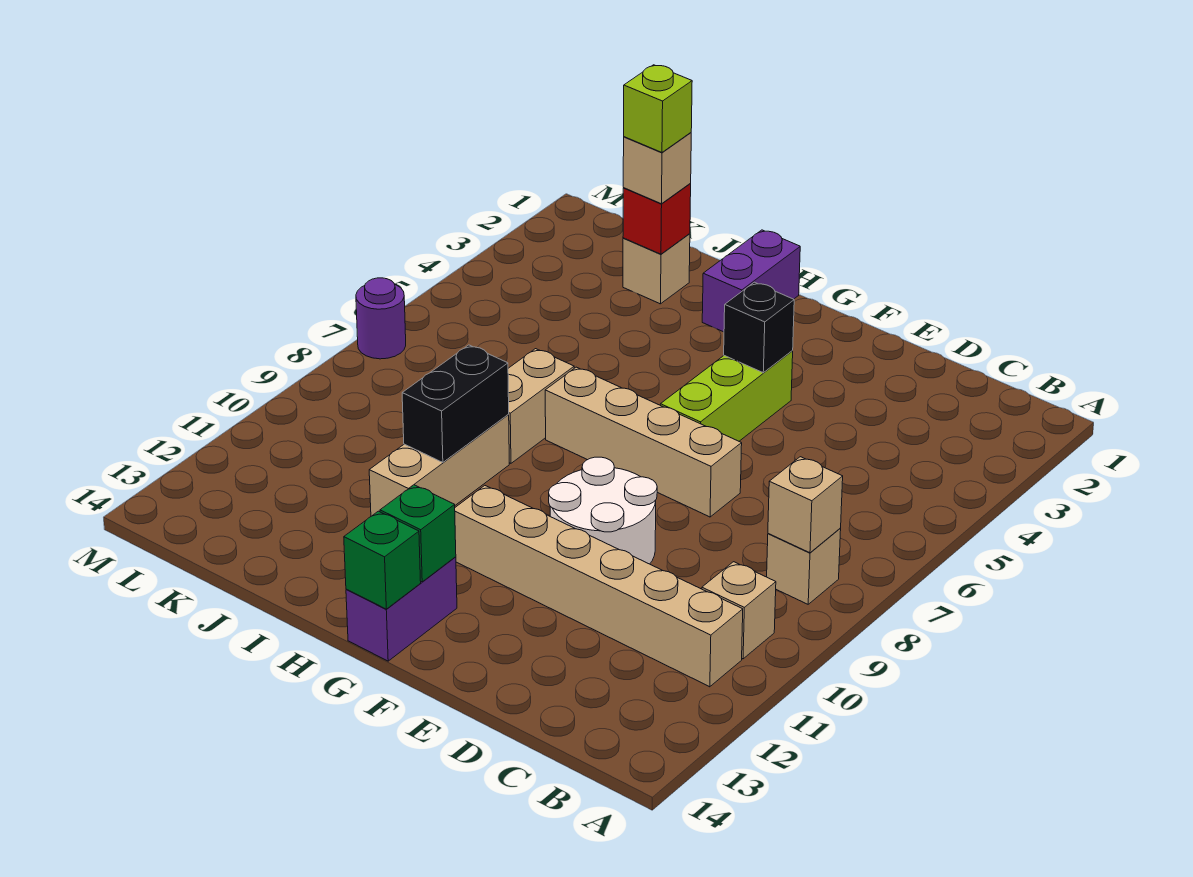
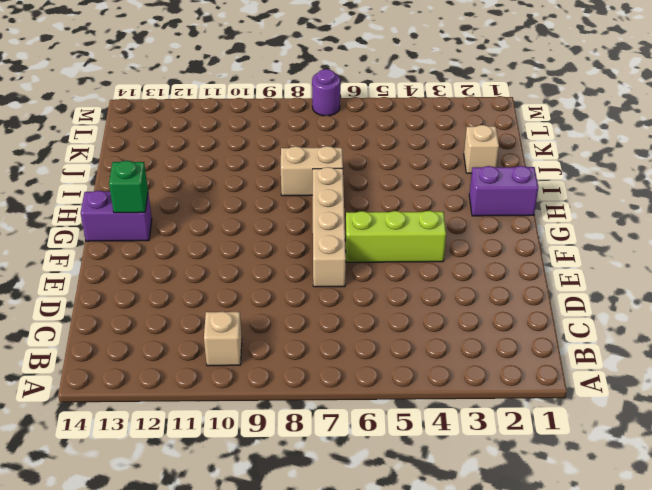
none -> tan 1x1 brick [767,529,841,604]
none -> tan 1x6 brick [455,486,743,687]
none -> white 2x2 round brick [549,457,657,564]

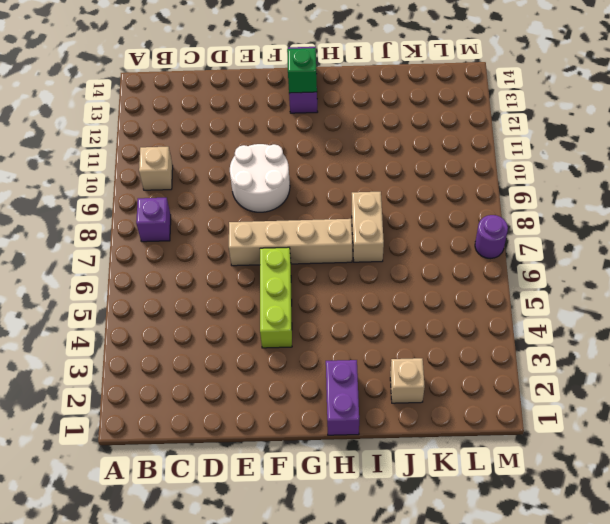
purple 1x1 brick [136,198,171,242] -> tan 1x1 brick [767,529,841,604]
none -> tan 1x6 brick [455,486,743,687]
none -> tan 1x3 brick [369,414,509,516]
none -> tan 1x1 brick [768,457,843,553]

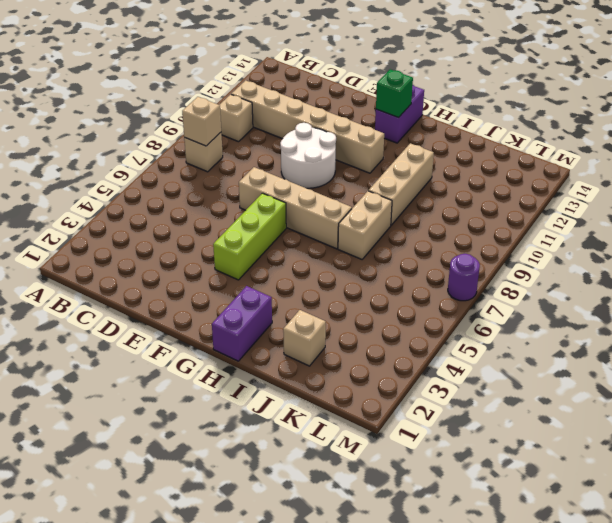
none -> black 1x1 brick [724,282,794,373]
none -> green 1x1 brick [344,511,421,609]
none -> black 1x2 brick [402,345,509,462]

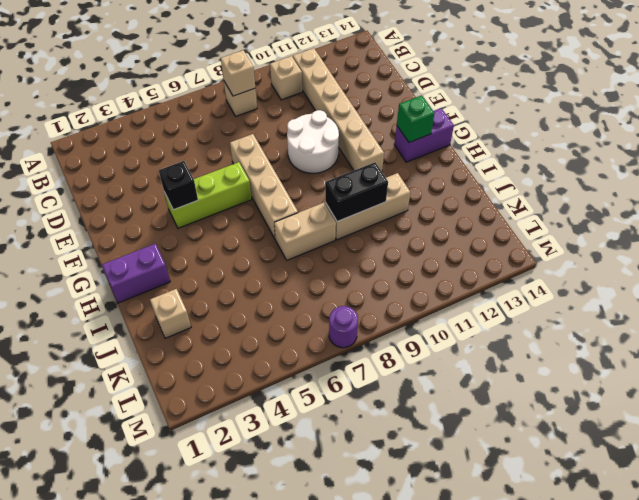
none -> green 1x1 brick [344,511,421,609]
none -> red 1x1 brick [623,183,691,254]
none -> tan 1x1 brick [623,133,691,204]

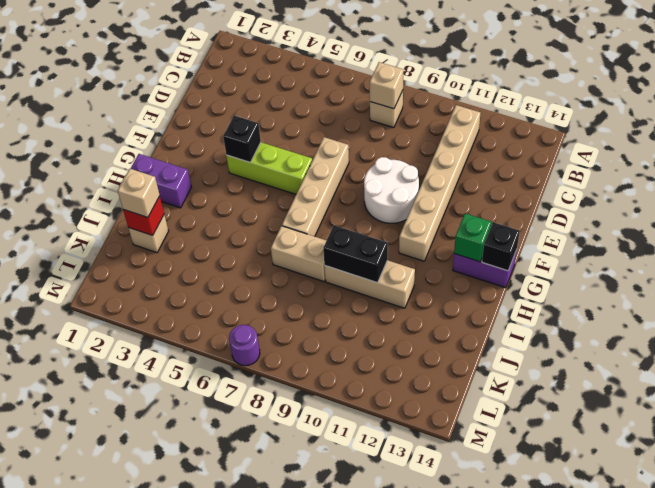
black 1x1 brick [482,222,520,271] -> green 1x1 brick [344,511,421,609]
none -> tan 1x1 brick [702,562,776,659]
none -> lime 1x1 brick [624,65,692,152]

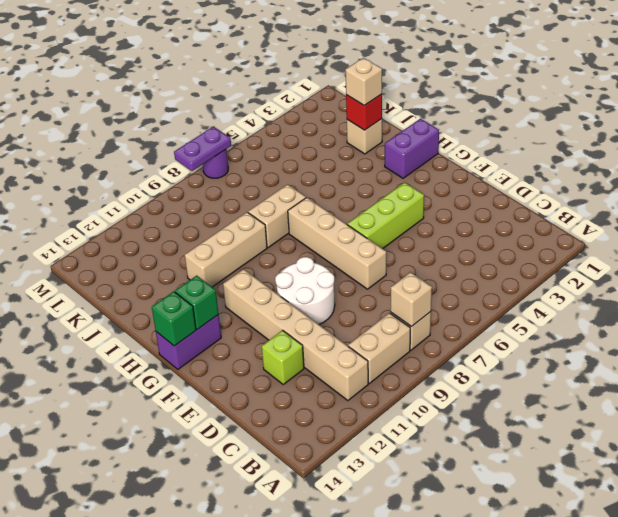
tan 1x2 brick [348,313,410,383] -> tan 1x1 brick [702,562,776,659]
lime 1x1 brick [262,330,304,384] -> lime 1x1 brick moved to [624,65,692,152]
purple 1x2 plate [174,127,231,171] -> none
none -> black 1x1 brick [724,282,794,373]
none -> black 1x2 brick [402,345,509,462]

